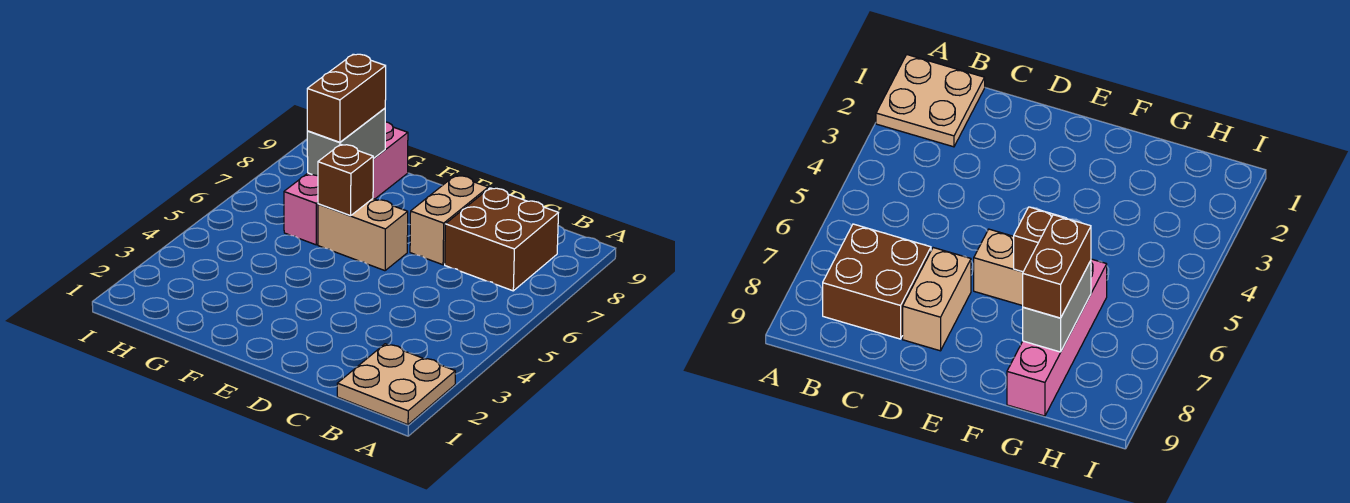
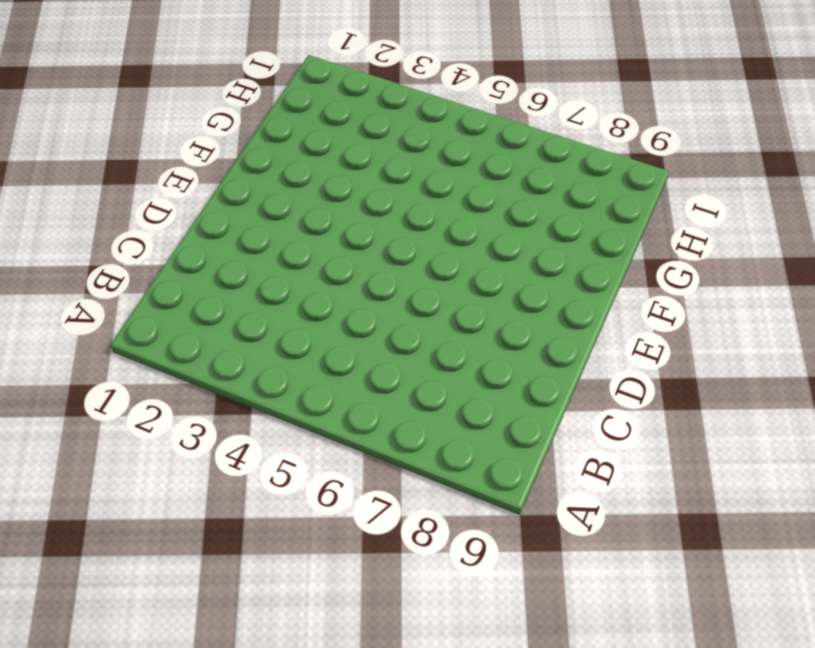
none -> tan 2x2 plate [337,344,455,425]
none -> brown 2x2 brick [445,188,558,291]

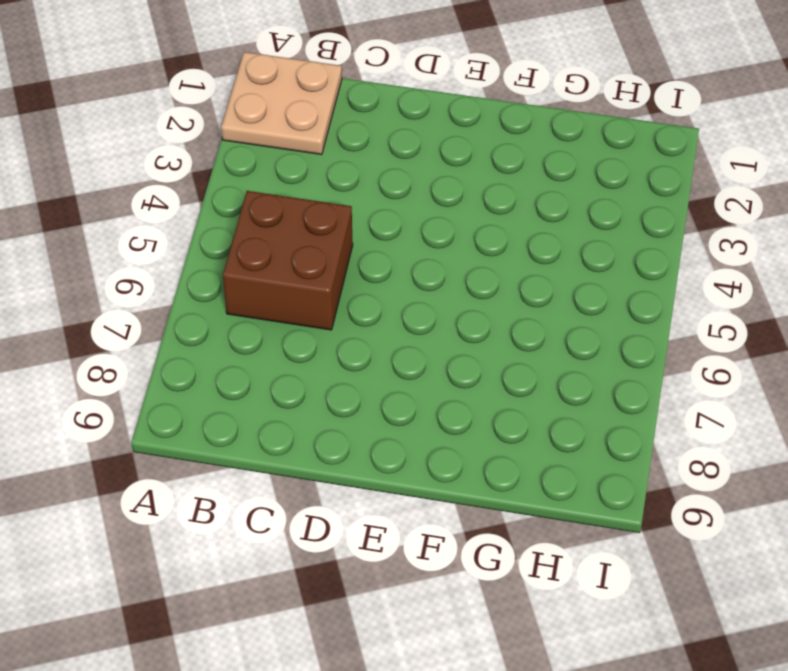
brown 2x2 brick [223,191,353,330] -> brown 2x2 brick moved to [445,188,558,291]
none -> tan 1x2 brick [410,175,488,265]
none -> tan 1x2 brick [318,199,408,271]

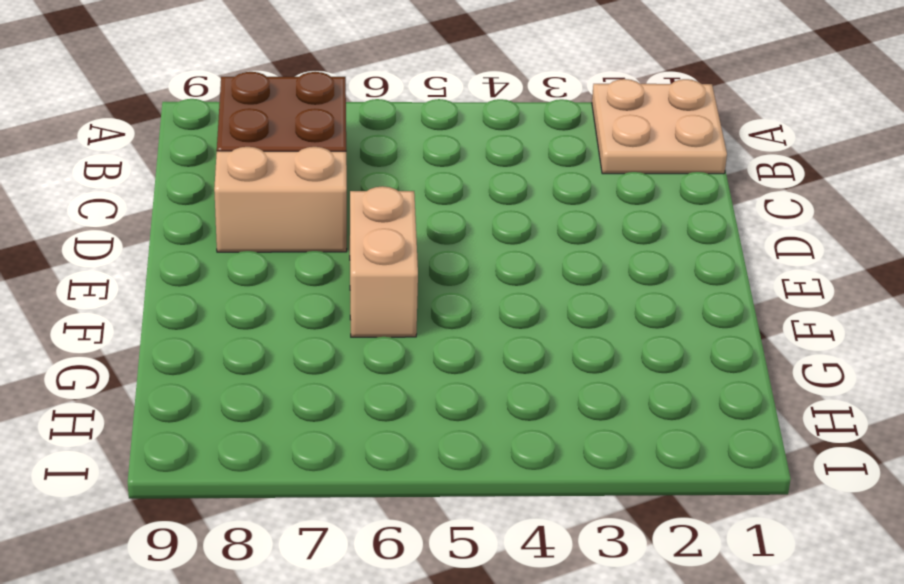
none -> pink 1x4 brick [284,122,408,245]
none -> brown 1x1 brick [318,144,373,216]

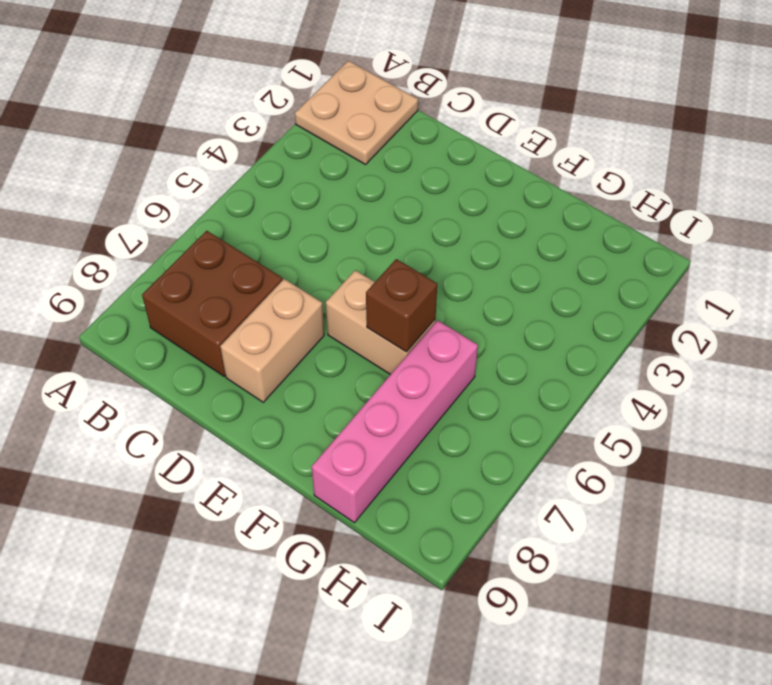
none -> grey 1x2 brick [307,108,385,176]
none -> brown 1x2 brick [307,54,386,142]

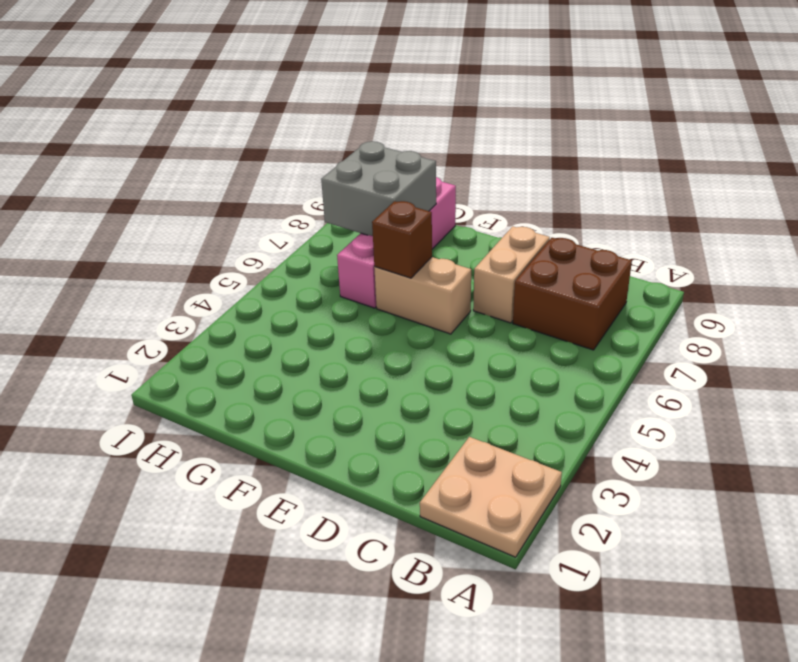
grey 2x2 brick [321,141,436,236] -> grey 1x2 brick [307,108,385,176]
none -> brown 1x2 brick [307,54,386,142]

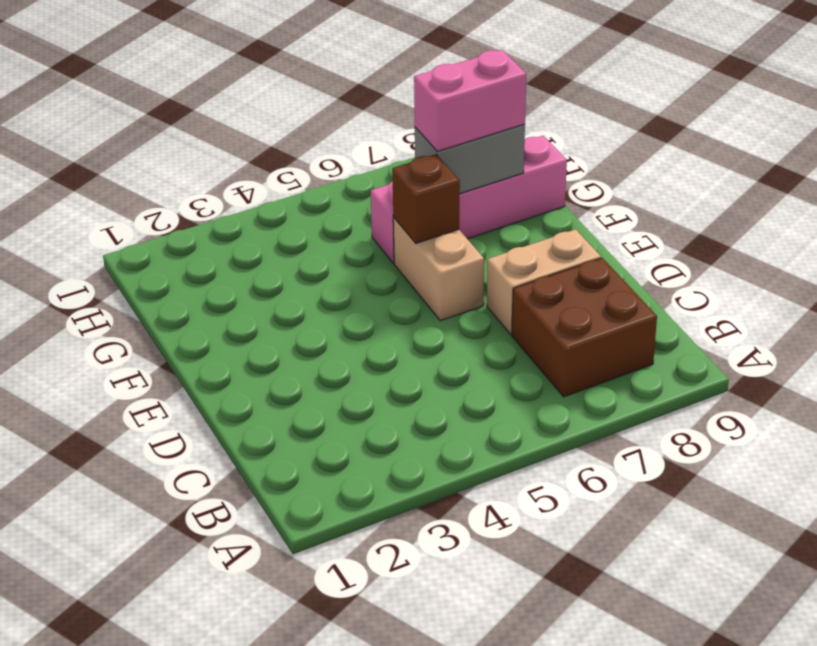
pink 1x2 brick [414,50,526,151] -> brown 1x2 brick [307,54,386,142]
none -> tan 2x2 plate [337,344,455,425]

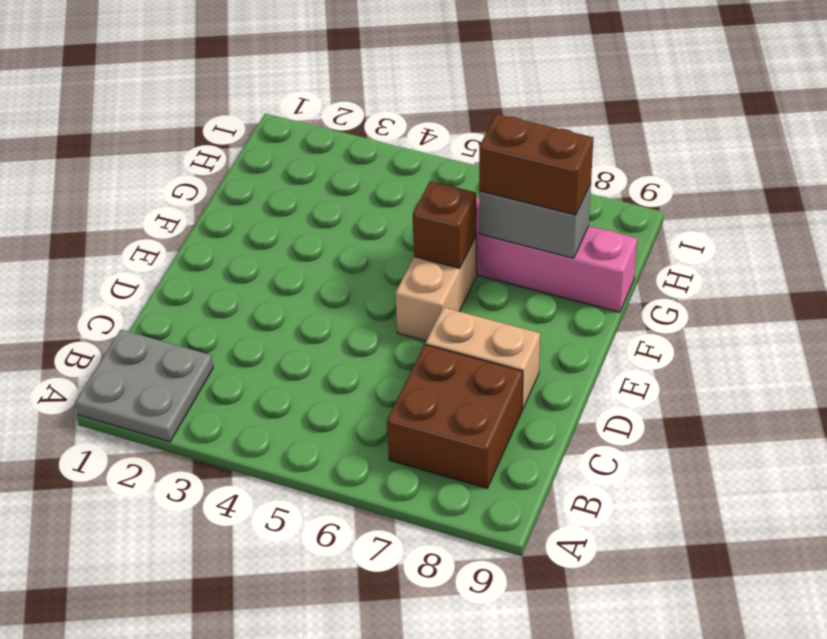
grey 2x2 plate [75,330,213,442] -> tan 2x2 plate [337,344,455,425]

